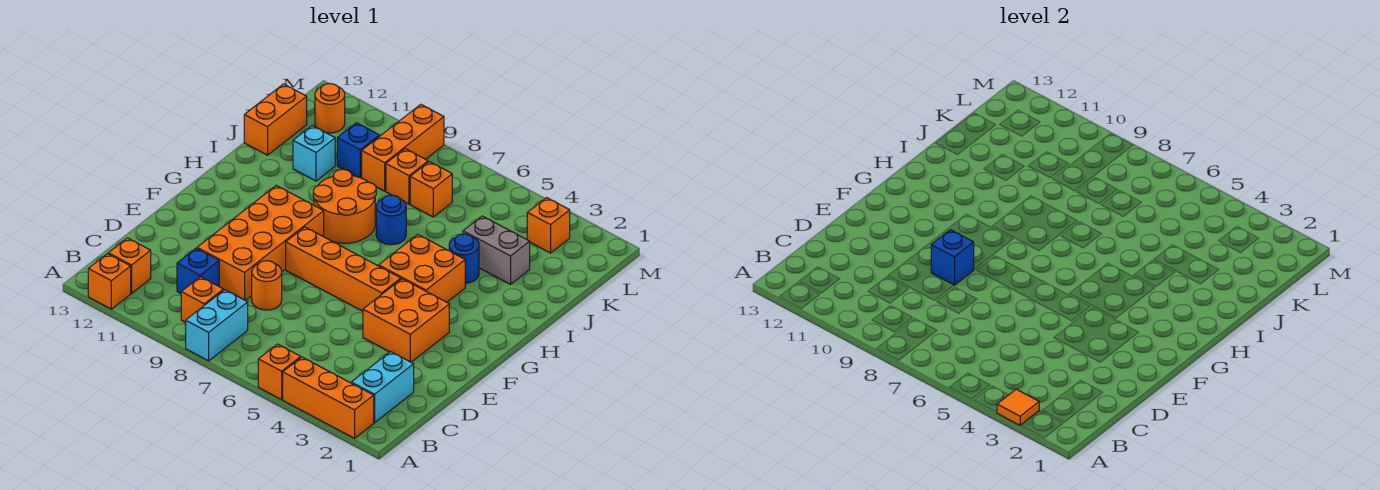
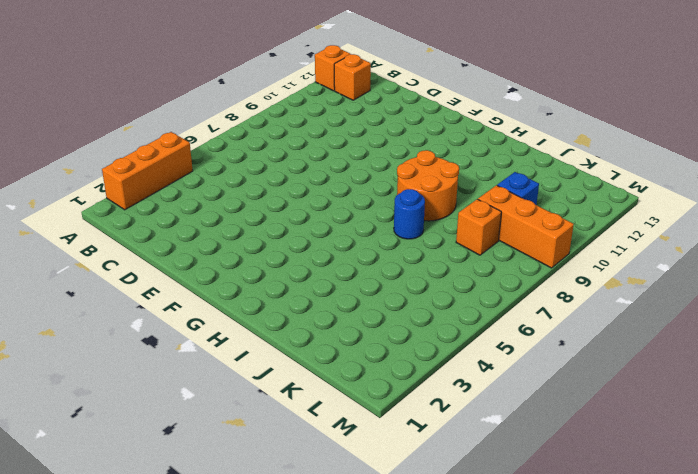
none -> orange 1x1 brick [258,344,301,400]
none -> cyan 1x2 brick [186,290,248,361]
none -> cyan 1x2 brick [351,352,414,423]

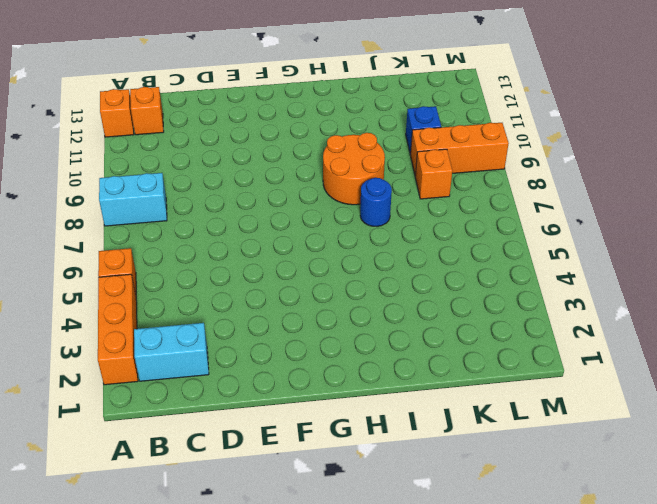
none -> orange 1x1 brick [181,277,224,322]
none -> blue 1x1 brick [177,248,219,293]
none -> orange 1x1 round brick [252,261,282,310]

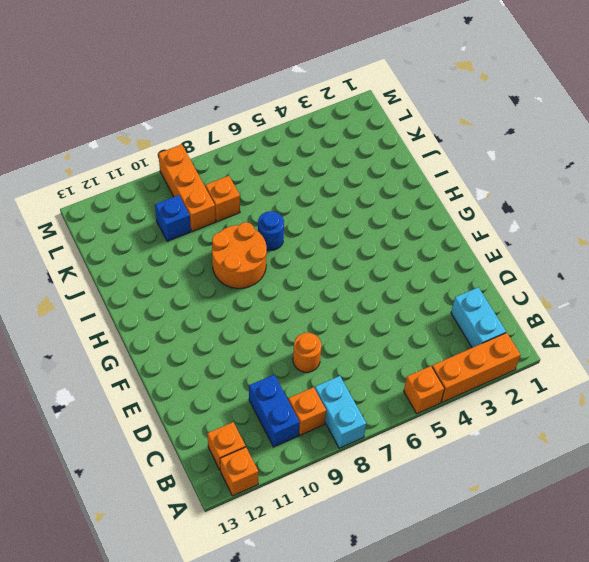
blue 1x2 brick [249,375,300,447] -> blue 1x1 brick [177,248,219,293]
none -> orange 2x4 brick [197,185,324,300]
none -> orange 2x2 brick [363,279,449,362]
none -> orange 1x4 brick [286,227,401,311]

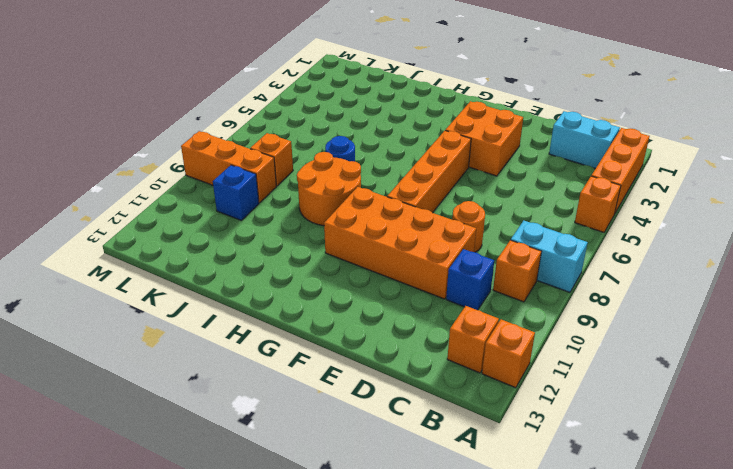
none -> orange 2x2 brick [379,235,465,302]
none -> blue 1x1 round brick [449,234,479,283]
none -> grey 1x2 brick [463,216,530,284]

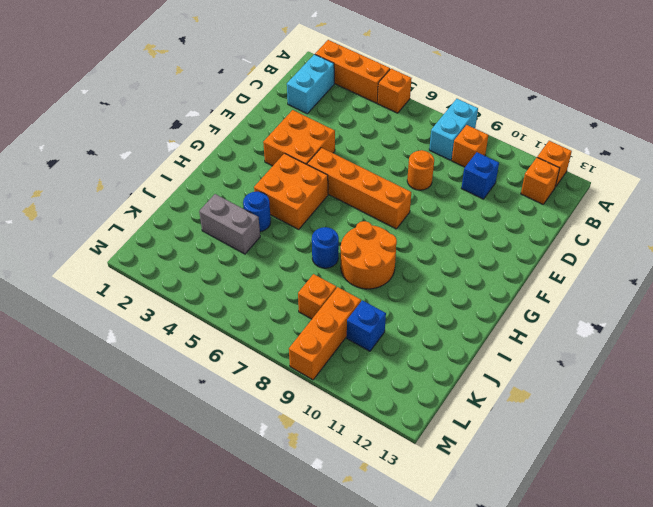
none -> orange 2x4 brick [197,185,324,300]
none -> cyan 1x1 brick [293,126,335,181]
none -> orange 1x2 brick [244,84,307,155]

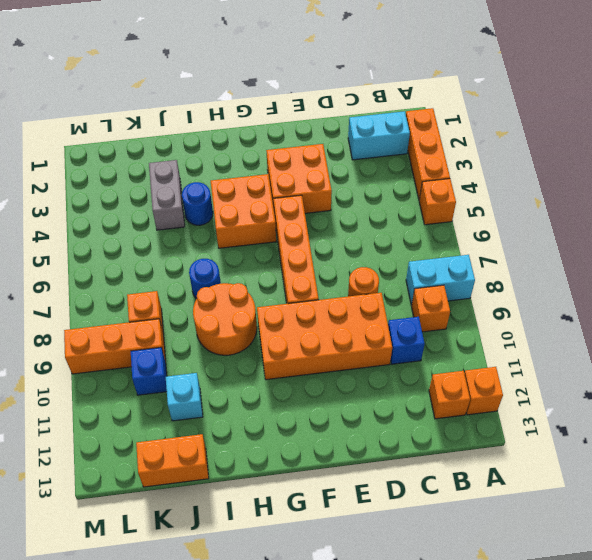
none -> orange 1x1 brick [410,162,452,217]
none -> orange 1x1 brick [527,198,570,253]
none -> orange 1x1 round brick [315,84,345,133]

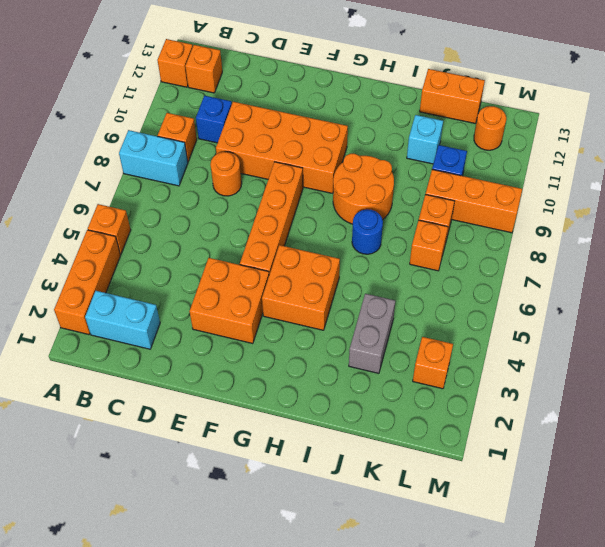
none -> blue 1x1 round brick [449,234,479,283]
none -> orange 1x1 tile [997,389,1039,425]
none -> blue 1x1 brick [931,230,974,285]

